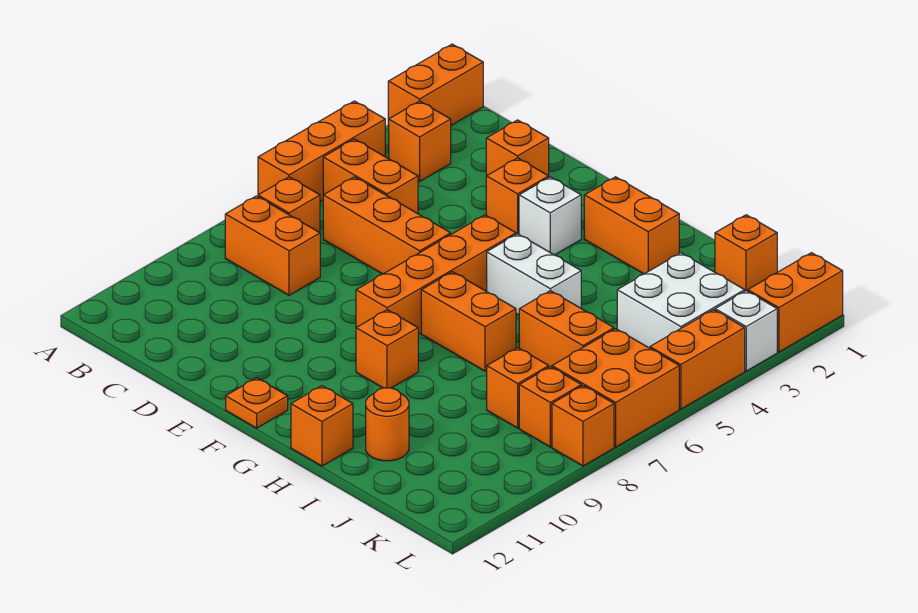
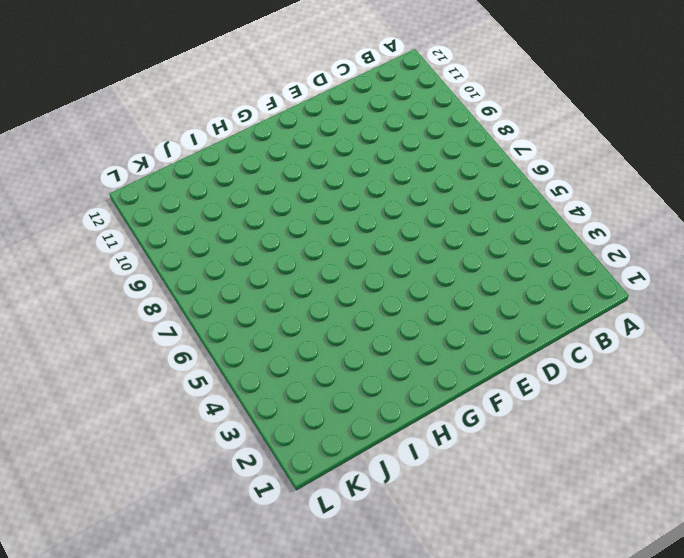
none -> orange 1x2 brick [388,44,483,125]
none -> orange 1x3 brick [258,101,385,201]
none -> orange 1x1 brick [389,101,451,181]

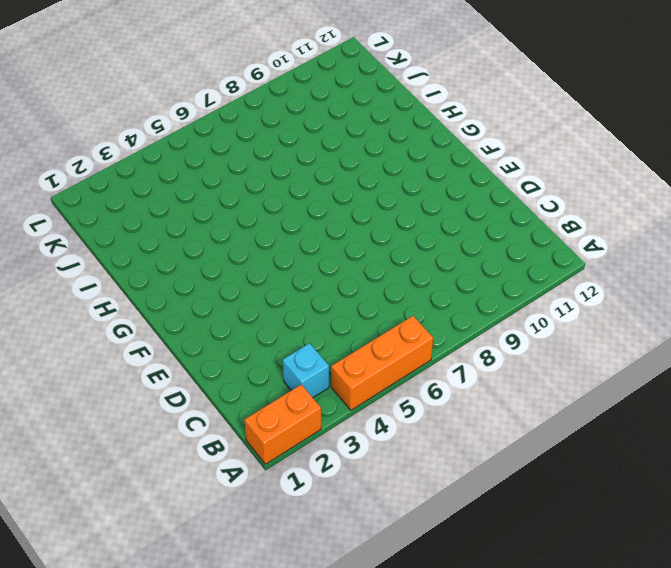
cyan 1x1 brick [283,343,329,397] -> orange 1x1 brick [389,101,451,181]
none -> orange 1x2 brick [323,139,418,214]
none -> orange 1x1 brick [258,177,320,232]
none -> orange 1x2 brick [225,196,320,295]

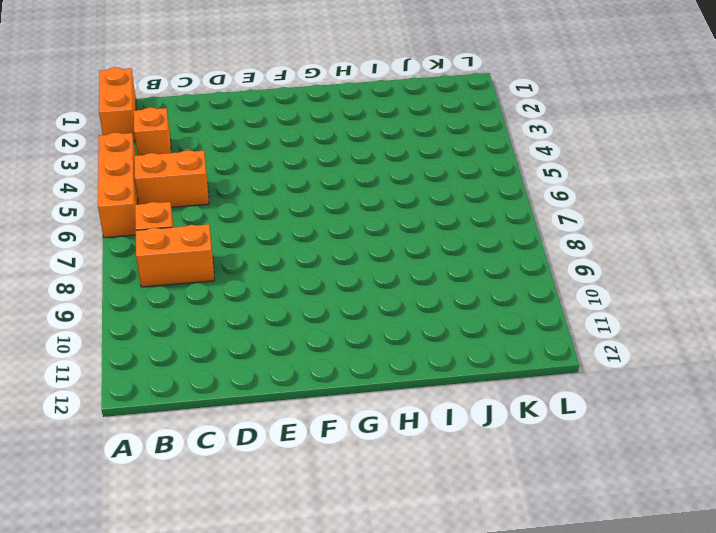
none -> orange 1x3 brick [323,177,451,274]
none -> orange 1x1 brick [486,120,549,176]
none -> orange 1x1 brick [486,158,549,234]

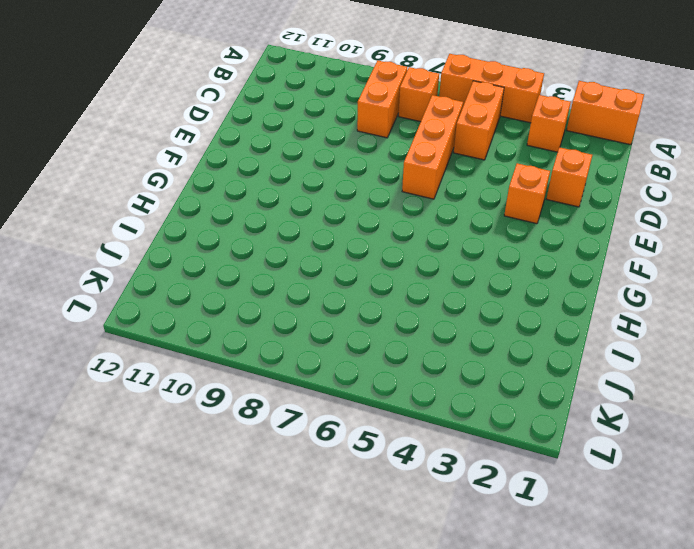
none -> white 1x1 brick [519,177,581,255]
none -> orange 1x4 brick [356,215,516,334]
none -> orange 1x1 plate [226,378,288,428]

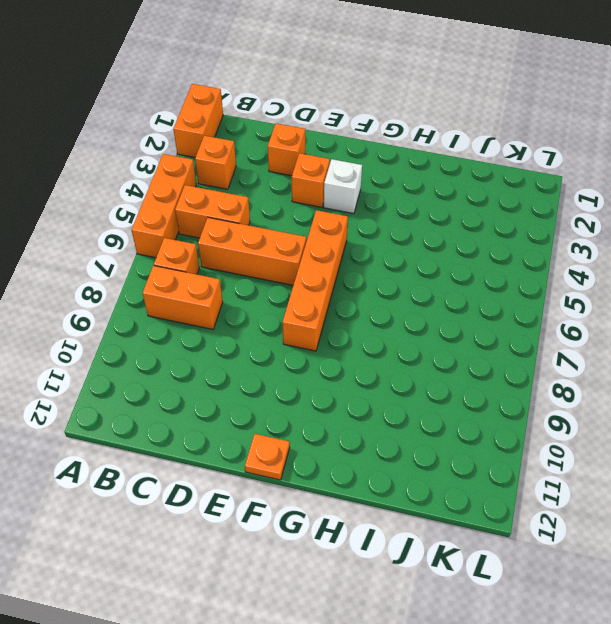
none -> orange 1x2 brick [584,177,679,274]
none -> white 1x2 brick [487,234,581,315]
none -> orange 1x2 brick [421,272,516,371]

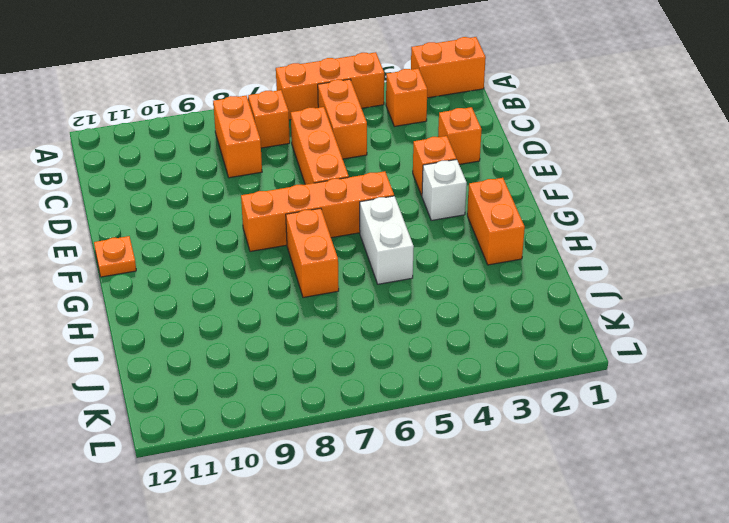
none -> orange 1x1 brick [356,310,418,388]
none -> orange 1x1 brick [291,386,353,466]
none -> orange 1x2 brick [519,291,614,367]

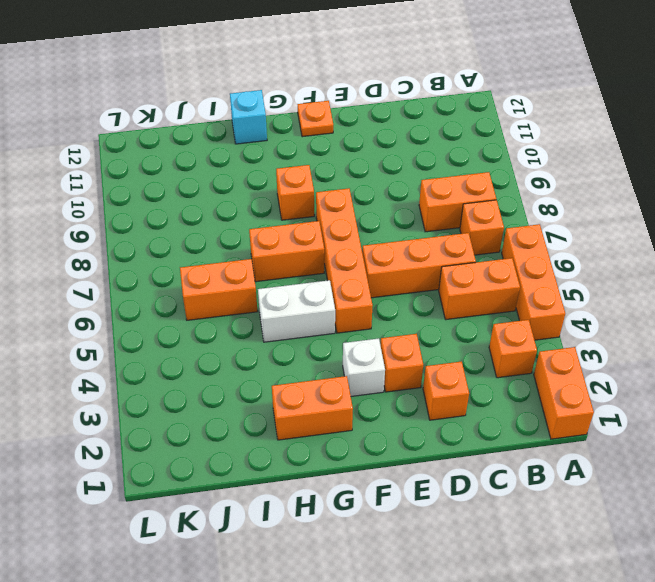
cyan 1x1 brick [230,90,267,144] -> orange 1x1 brick [291,386,353,466]
none -> orange 1x1 round brick [366,388,409,461]
none -> orange 1x1 brick [715,215,777,291]
none -> white 2x2 brick [617,253,745,348]

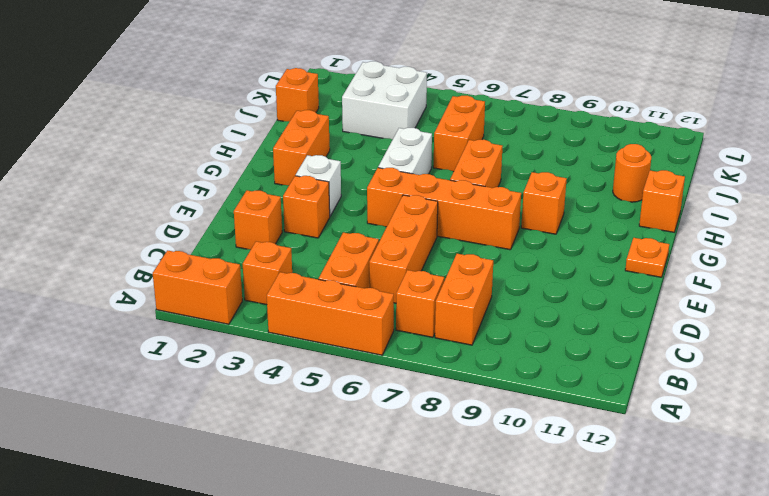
none -> orange 1x1 brick [487,348,549,428]
none -> orange 2x2 brick [552,329,679,447]
none -> orange 1x1 brick [519,367,581,447]

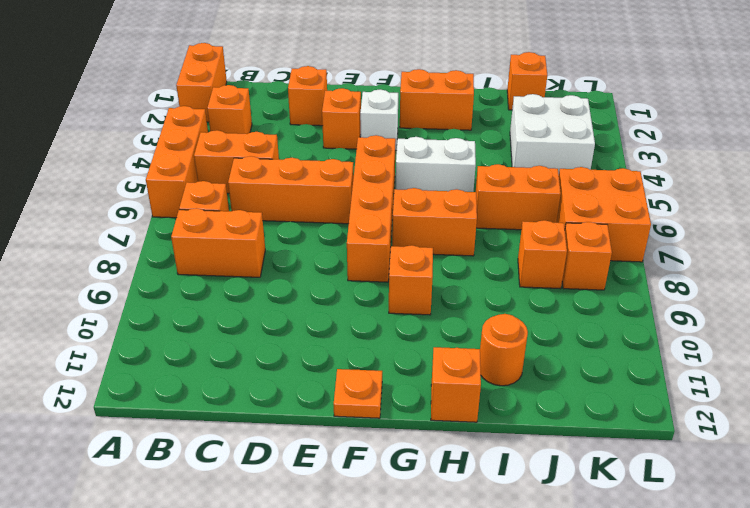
none -> orange 1x2 brick [748,253,843,352]
none -> white 1x1 brick [715,291,777,371]
none -> orange 1x2 brick [650,310,745,409]

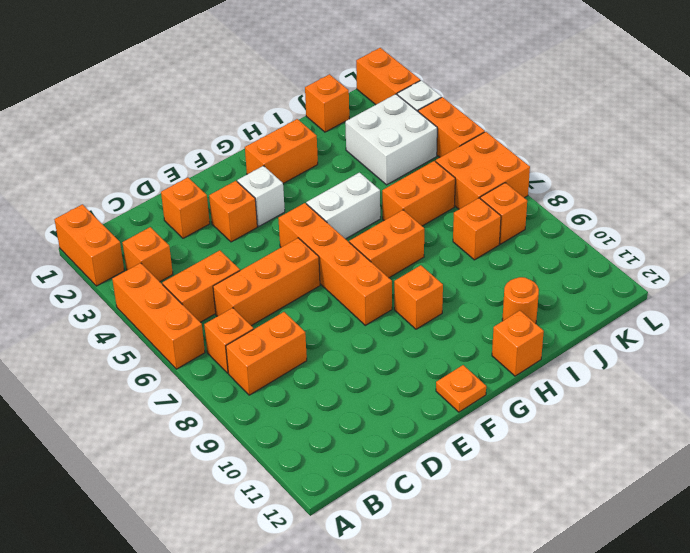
none -> orange 1x1 brick [552,386,614,466]

